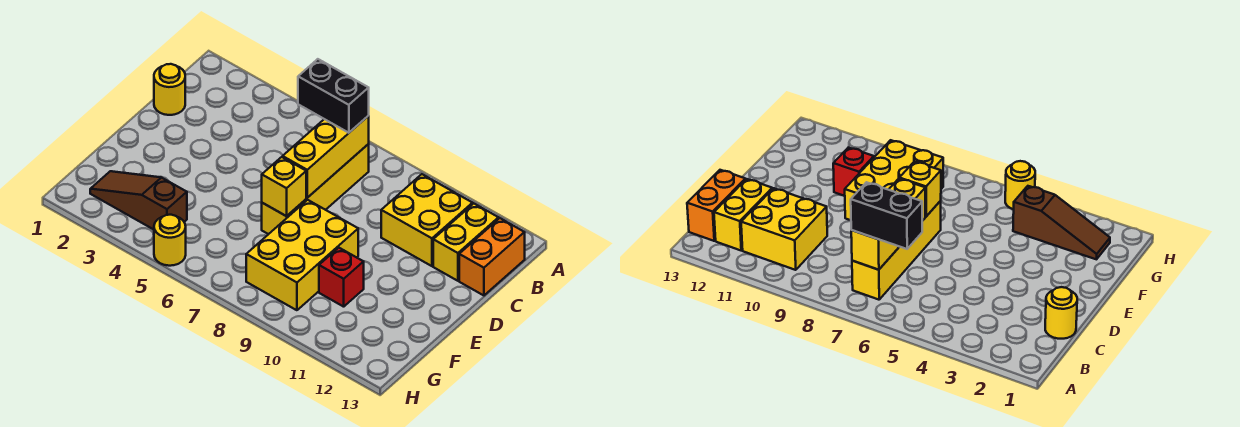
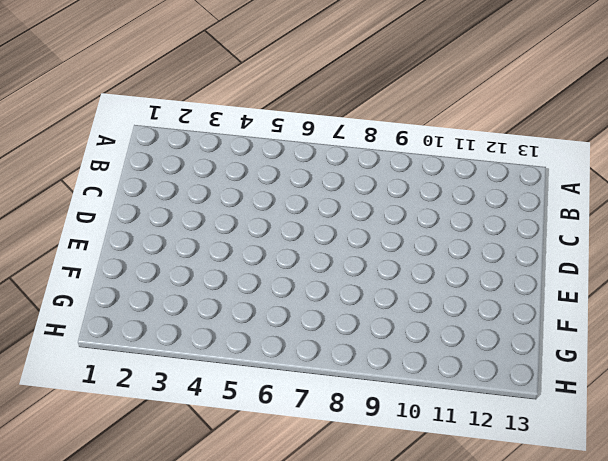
none -> yellow 1x4 brick [262,144,369,234]
none -> yellow 2x2 brick [381,174,473,266]
none -> yellow 1x2 brick [433,204,499,281]

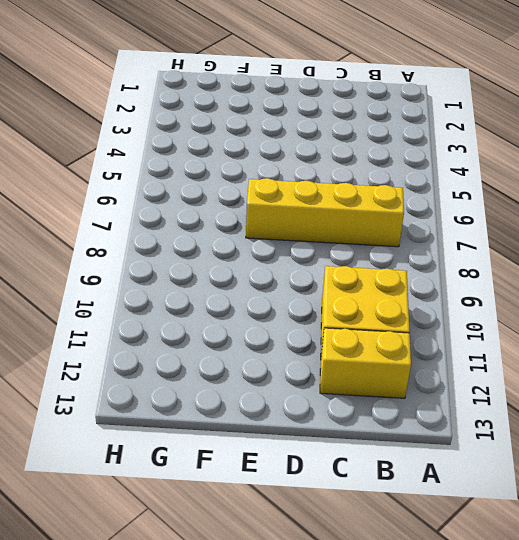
none -> orange 1x2 brick [459,218,525,295]
none -> yellow 1x1 round brick [154,64,185,115]
none -> yellow 2x3 brick [246,200,358,310]

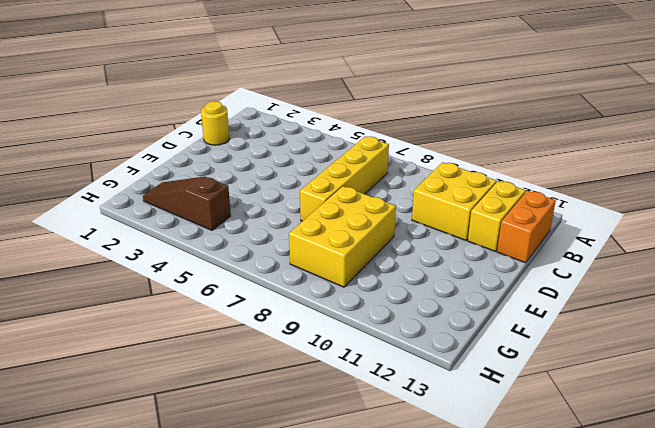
none -> red 1x1 brick [319,248,364,307]
none -> yellow 1x1 round brick [154,215,186,266]
none -> yellow 1x3 brick [283,116,369,198]

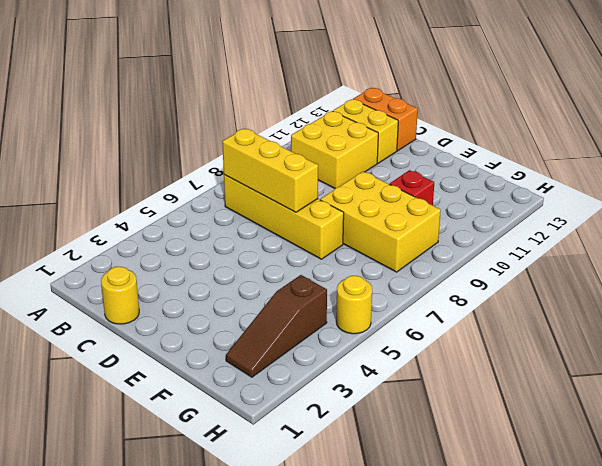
none -> yellow 1x1 brick [262,157,306,216]
none -> black 1x2 brick [298,59,369,133]

